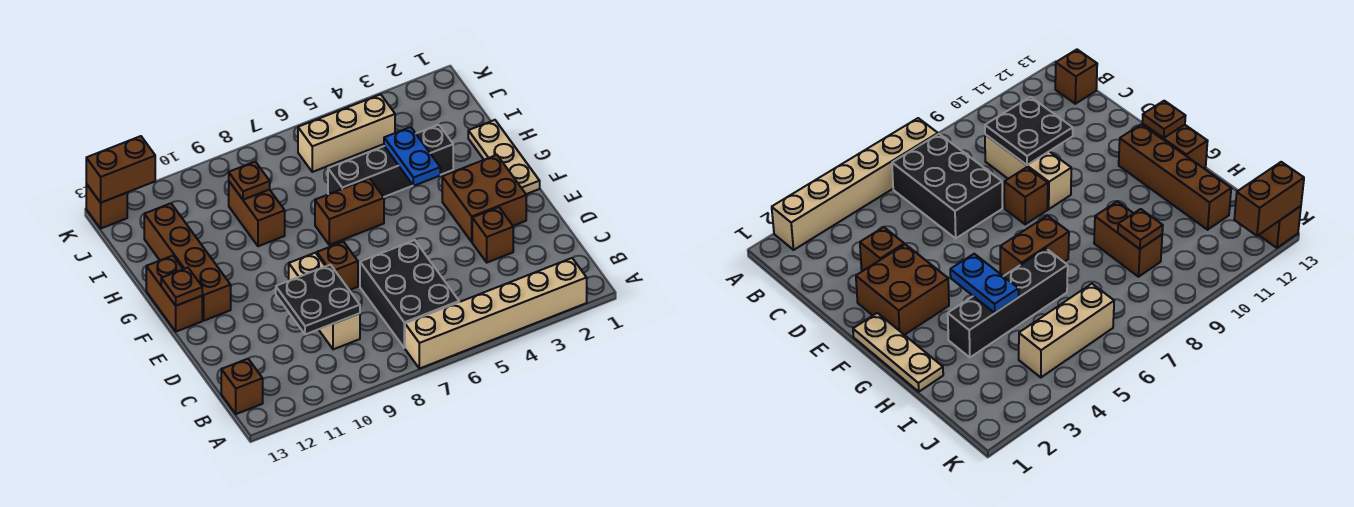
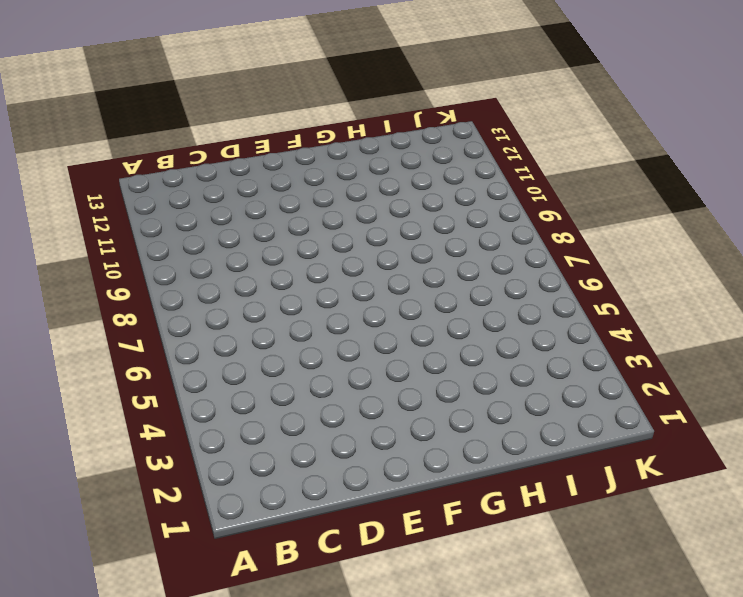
none -> tan 1x6 brick [405,258,587,369]
none -> black 2x3 brick [360,240,459,348]
none -> brown 1x1 brick [221,359,263,414]

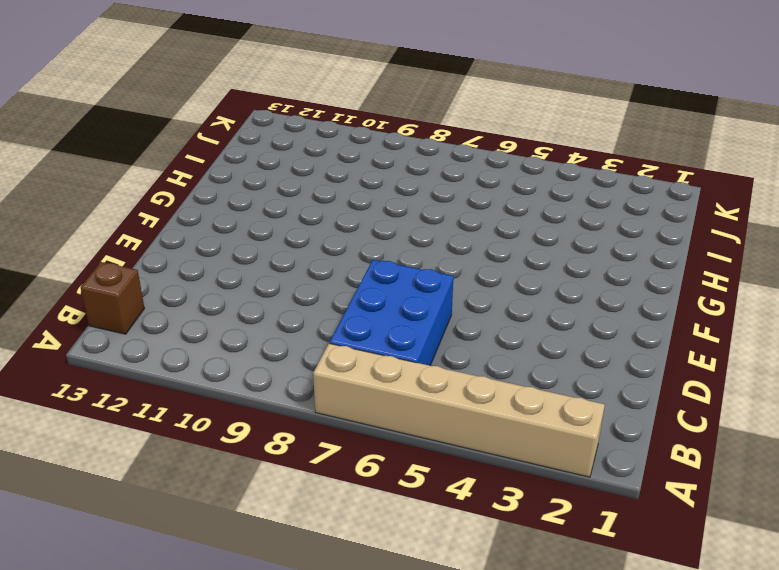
blue 2x3 brick [330,260,453,366] -> black 2x3 brick [360,240,459,348]
none -> tan 1x3 brick [289,253,360,349]
none -> brown 1x1 brick [472,207,513,262]
none -> brown 2x2 brick [442,155,526,242]

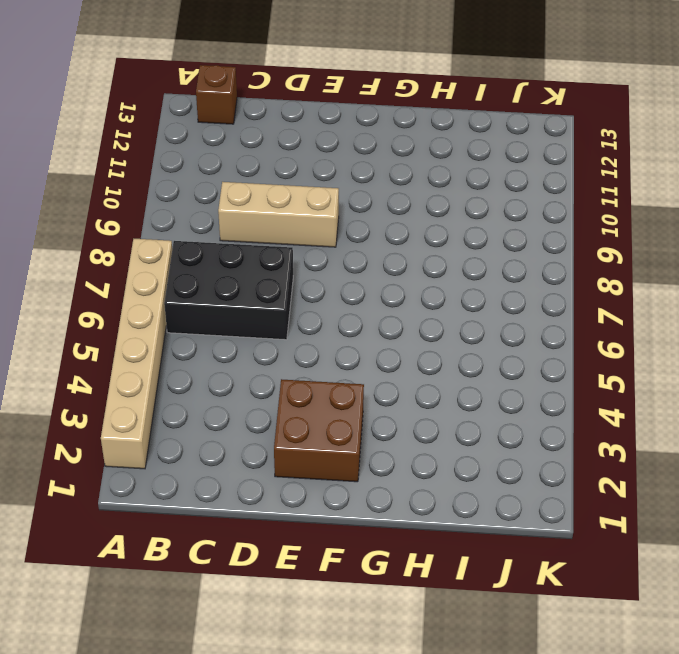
none -> brown 1x1 brick [472,207,513,262]
none -> brown 1x1 brick [317,242,358,290]
none -> tan 1x3 plate [468,120,540,194]

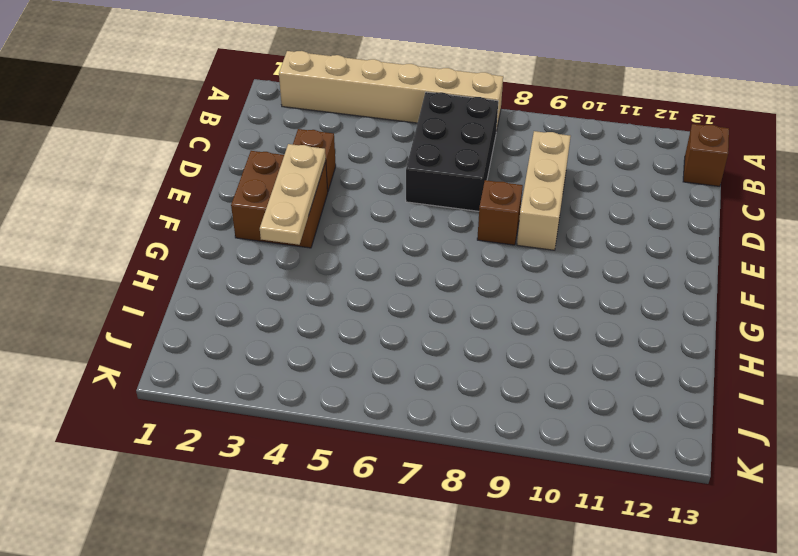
tan 1x3 plate [260,144,326,245] -> tan 1x3 plate moved to [468,120,540,194]
none -> brown 1x4 brick [144,203,231,321]
none -> brown 1x2 brick [146,256,202,332]
none -> brown 1x2 brick [315,178,384,245]

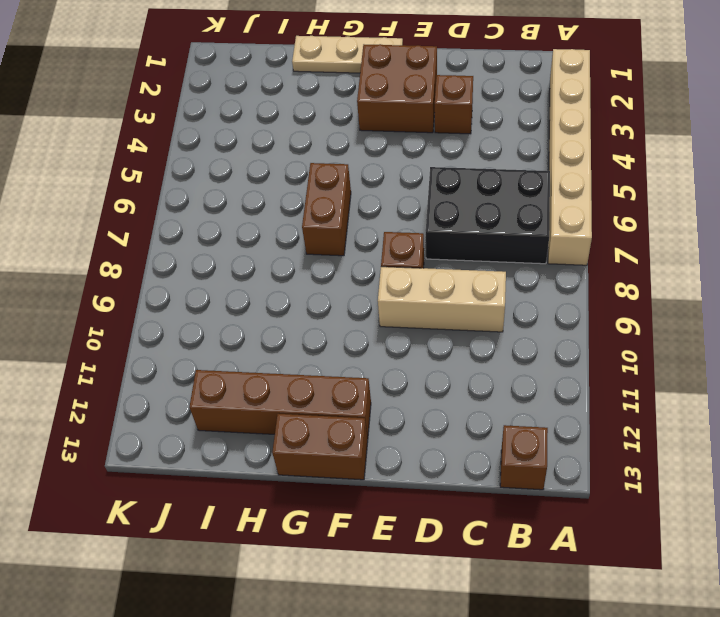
none -> black 1x4 brick [328,125,453,197]
none -> brown 1x2 brick [229,182,285,246]
none -> tan 1x3 brick [298,94,395,172]

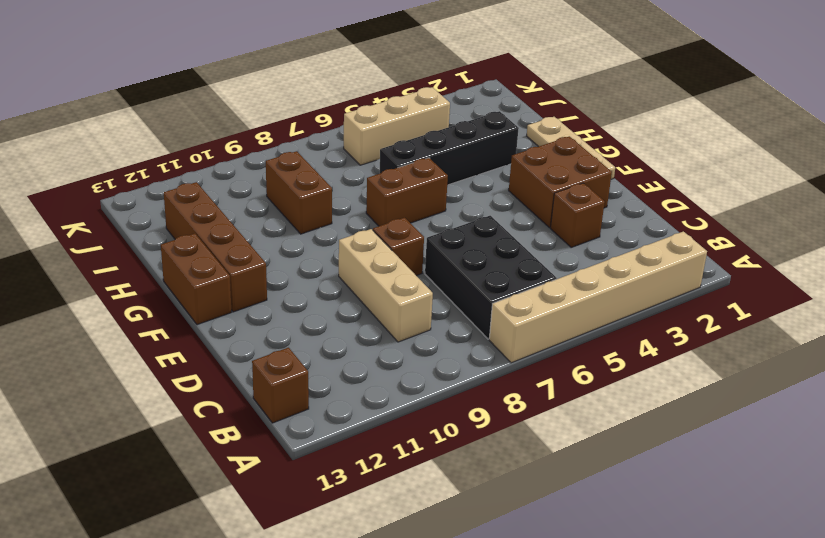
none -> brown 1x1 brick [86,184,127,228]
none -> black 2x2 plate [276,265,360,334]
none -> brown 1x1 plate [161,268,202,306]

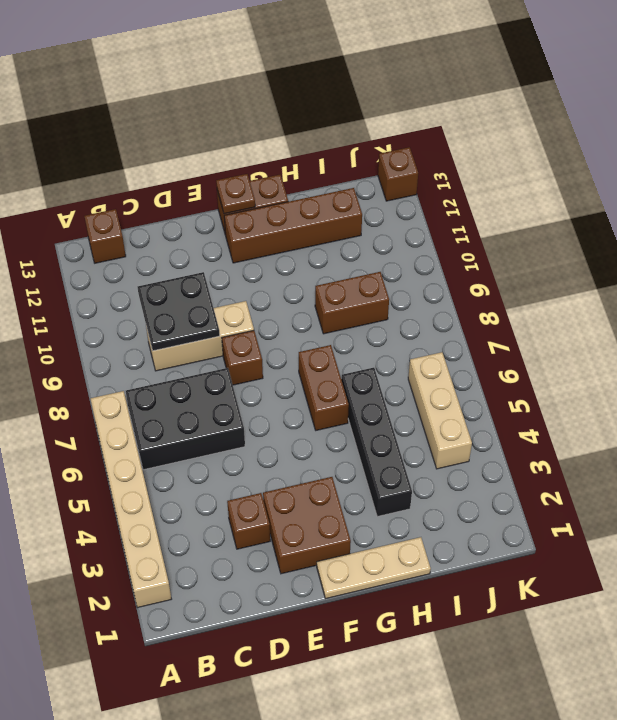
none -> blue 1x2 plate [384,127,440,186]
none -> brown 1x1 plate [229,162,270,200]
none -> brown 1x2 brick [86,136,155,203]

